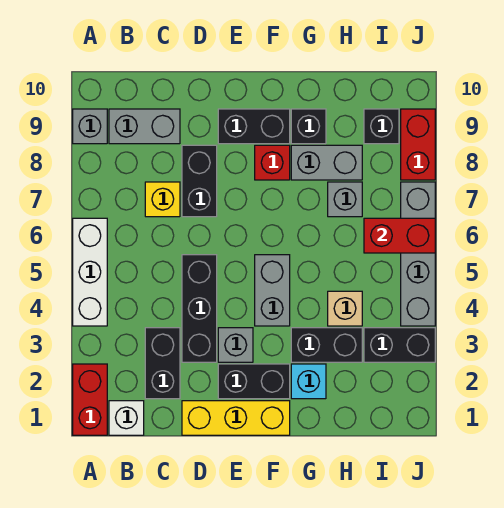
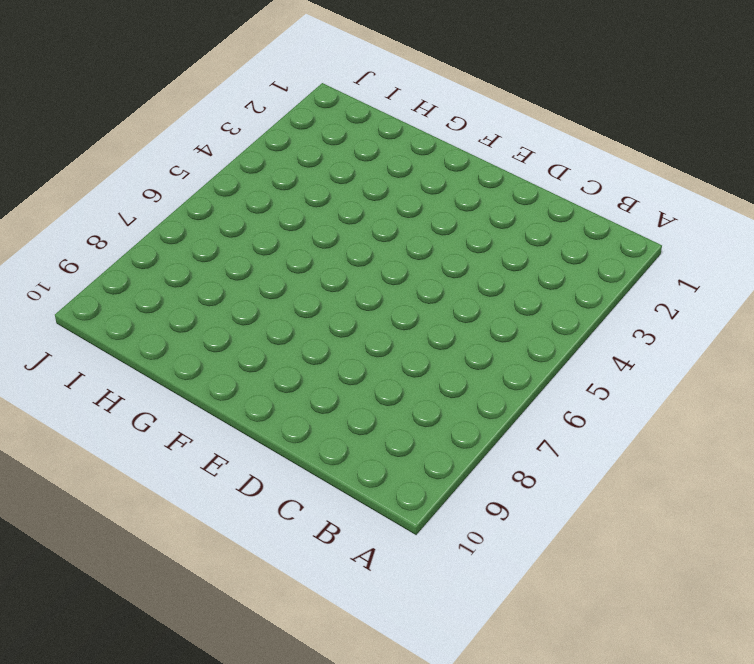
none -> red 1x2 brick [73,364,107,435]
none -> white 1x3 brick [73,218,107,326]
none -> grey 1x1 brick [73,109,107,144]

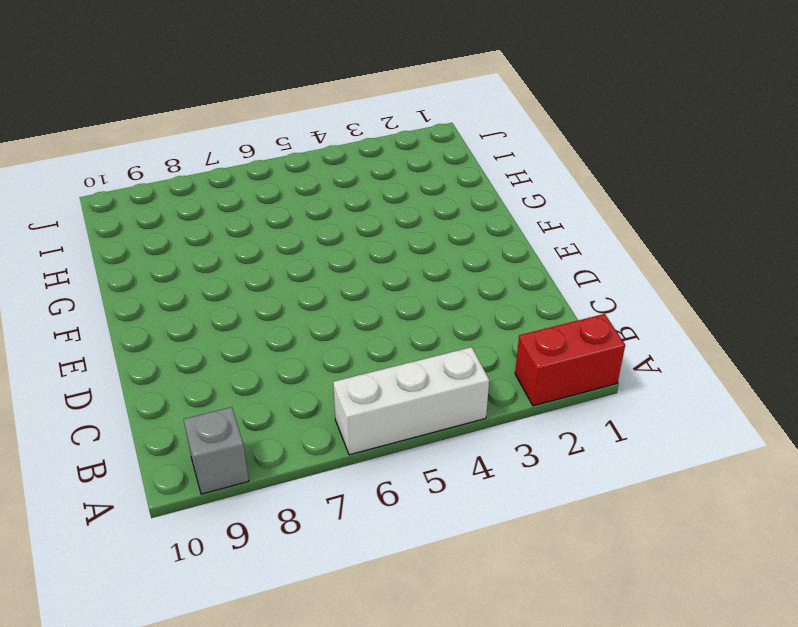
none -> white 1x1 brick [109,401,144,435]
none -> grey 1x2 brick [109,109,180,144]
none -> black 1x2 brick [145,328,180,399]

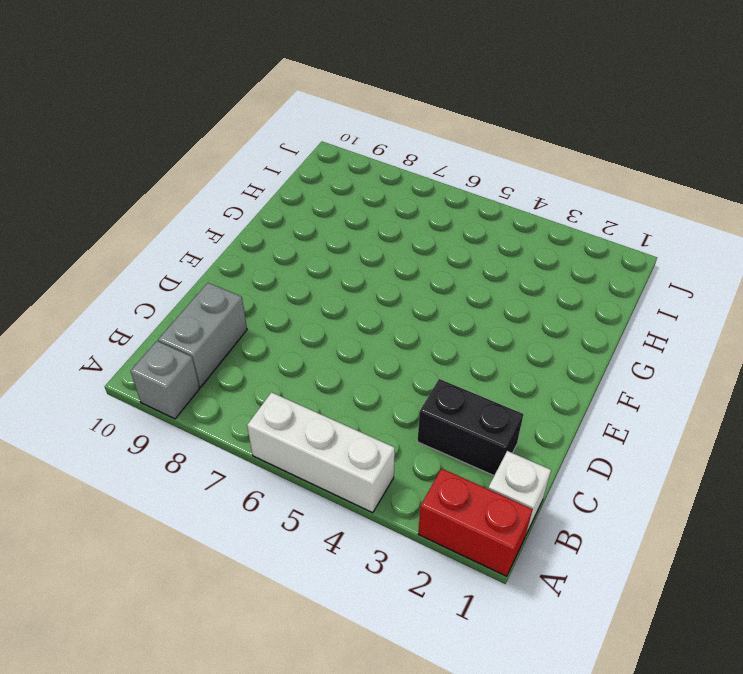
none -> yellow 1x1 brick [145,182,180,217]
none -> yellow 1x3 brick [182,401,290,435]
none -> black 1x3 brick [182,255,217,362]

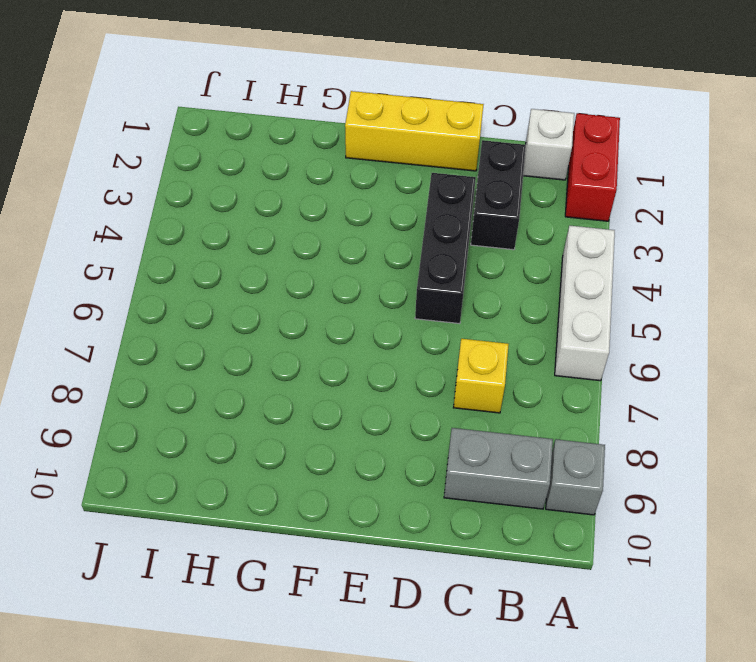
none -> black 1x2 brick [182,145,217,217]
none -> black 1x2 brick [218,364,290,399]
none -> grey 1x1 brick [218,328,253,362]

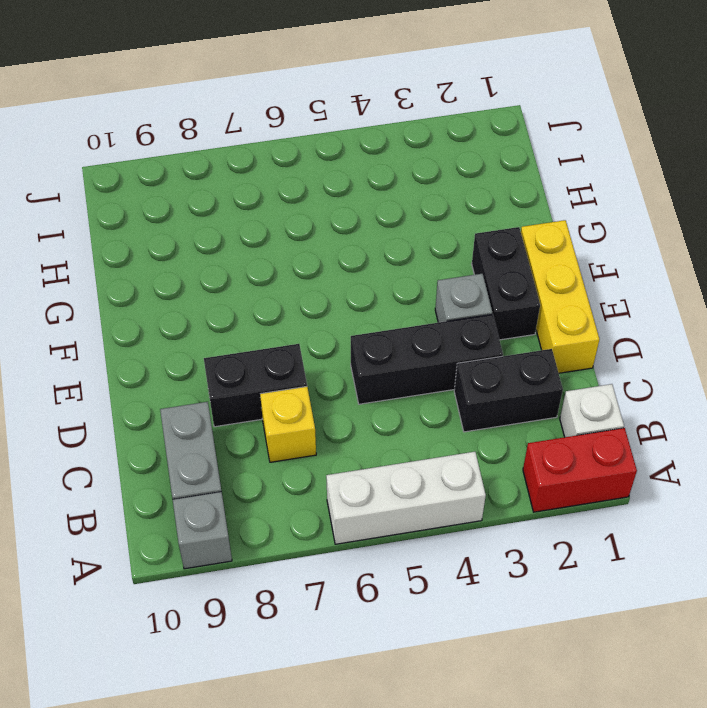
none -> black 1x2 brick [218,109,290,144]
none -> grey 1x2 brick [255,255,290,326]
none -> red 1x1 brick [255,145,290,180]

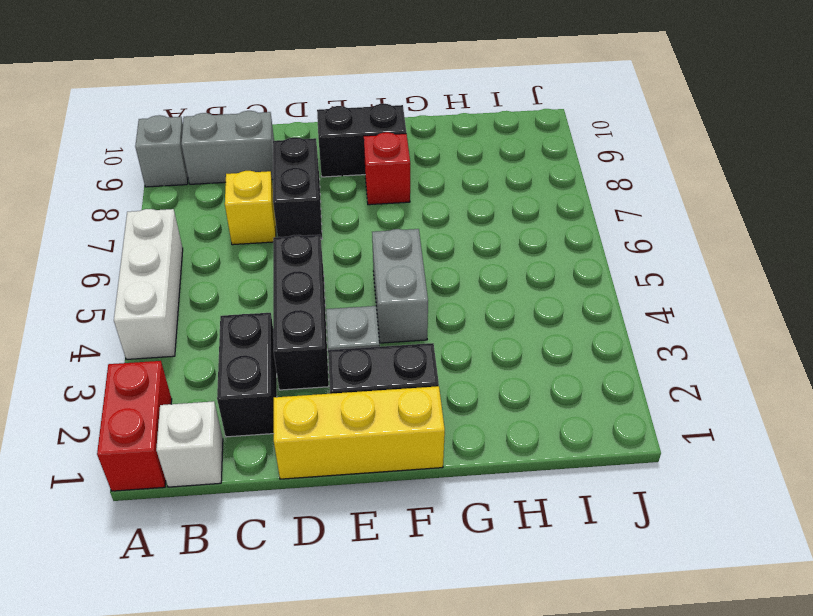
none -> cyan 1x1 brick [291,364,326,399]
none -> black 1x2 brick [291,328,362,362]
none -> grey 1x2 brick [291,145,362,180]

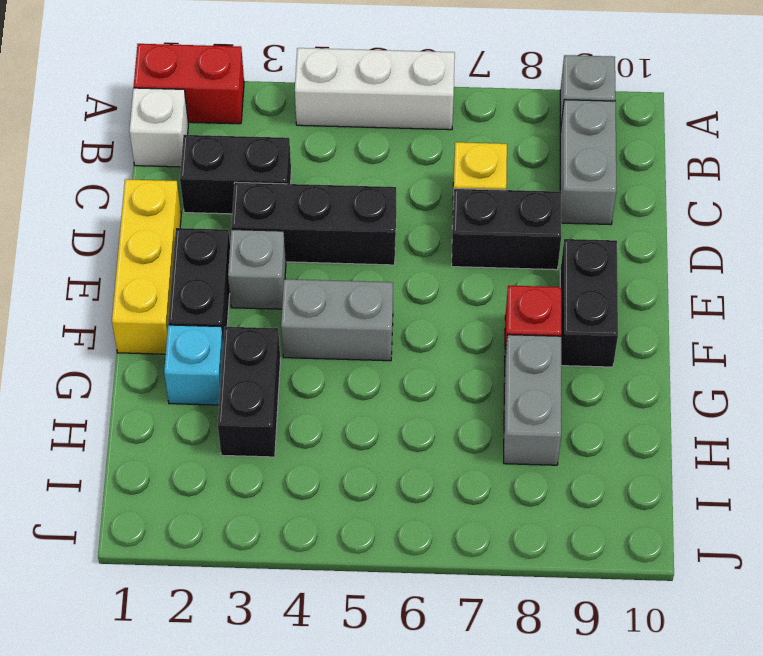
none -> black 1x1 brick [291,109,326,144]
none -> tan 1x1 brick [328,291,362,326]
none -> grey 1x1 brick [328,182,362,217]

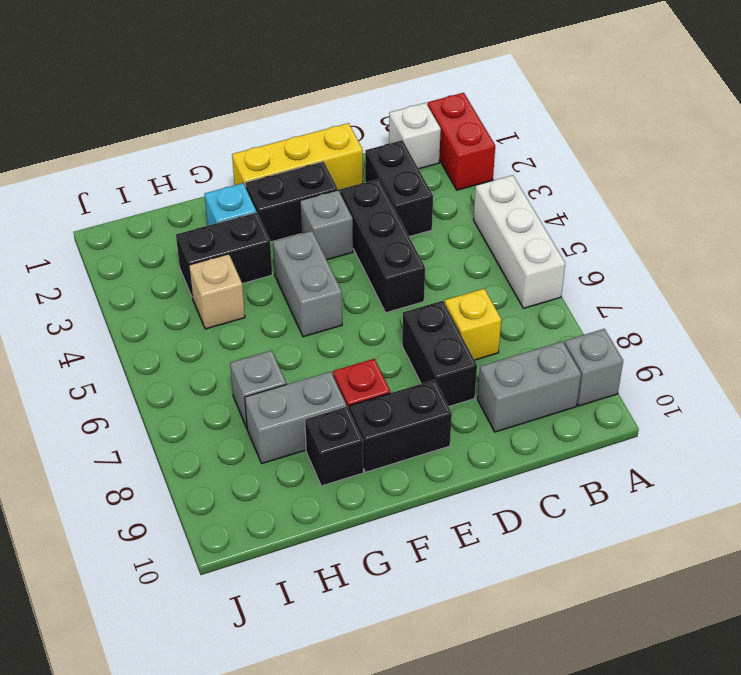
none -> black 1x2 brick [364,328,435,362]
none -> black 1x1 brick [364,109,399,144]
none -> grey 1x4 brick [401,182,435,326]

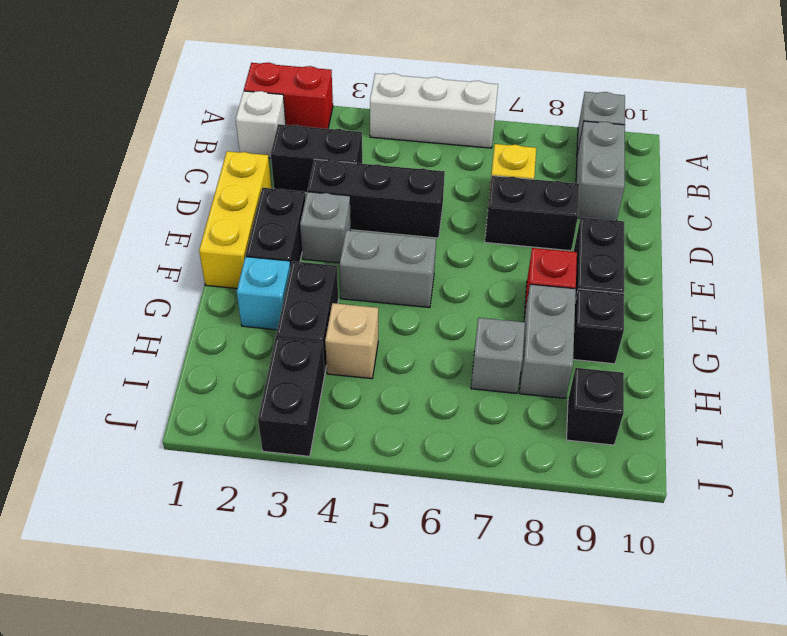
none -> grey 1x4 brick [401,182,435,326]
none -> red 1x2 brick [401,109,435,180]
none -> red 1x2 brick [364,218,435,253]

